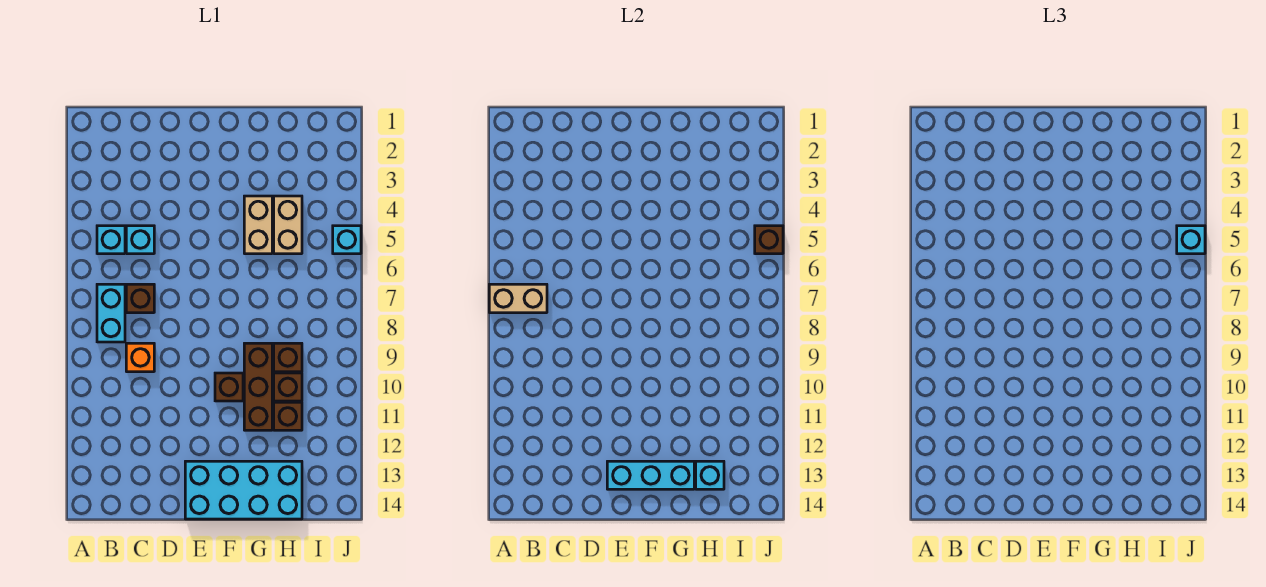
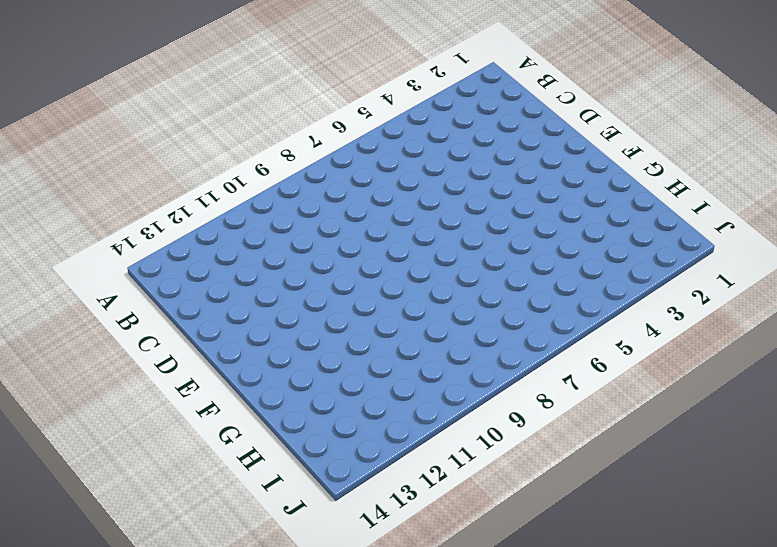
none -> cyan 1x1 brick [97,226,125,254]
none -> cyan 1x2 brick [97,284,125,342]
none -> cyan 1x1 brick [126,226,154,254]

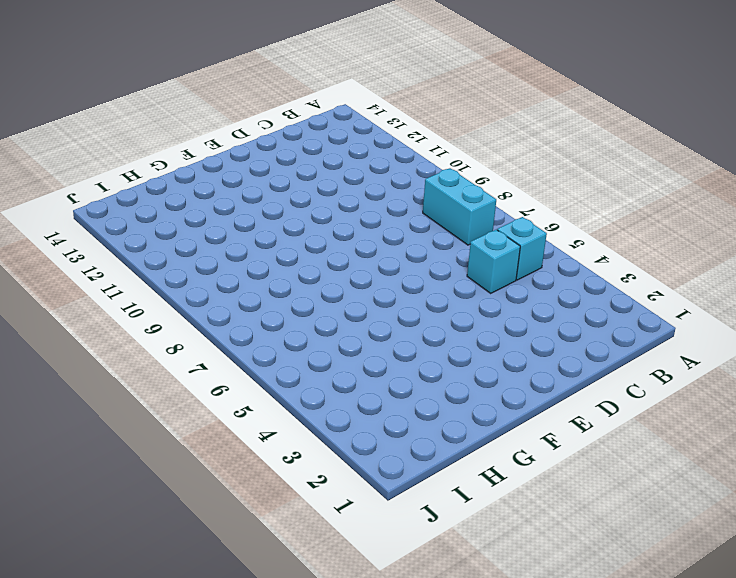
none -> brown 1x1 brick [126,284,154,313]
none -> orange 1x1 brick [126,343,154,372]
none -> cyan 2x4 brick [185,461,302,519]

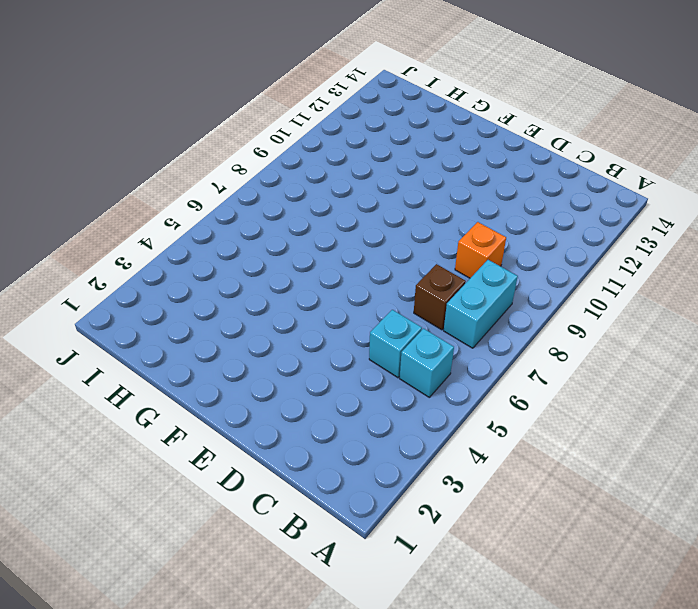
none -> cyan 2x4 brick [185,461,302,519]
none -> brown 1x1 brick [215,373,243,401]
none -> tan 1x2 brick [244,196,272,254]

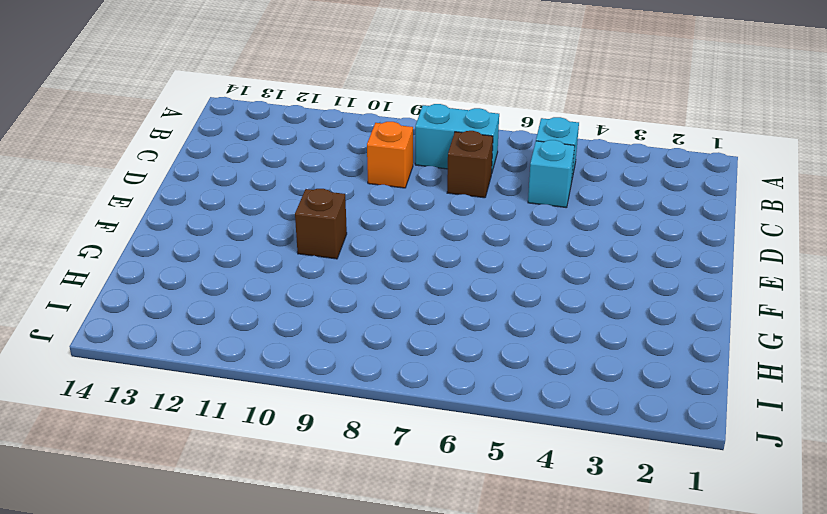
none -> cyan 2x4 brick [185,461,302,519]
none -> tan 1x2 brick [244,196,272,254]
none -> brown 1x3 brick [244,343,272,430]

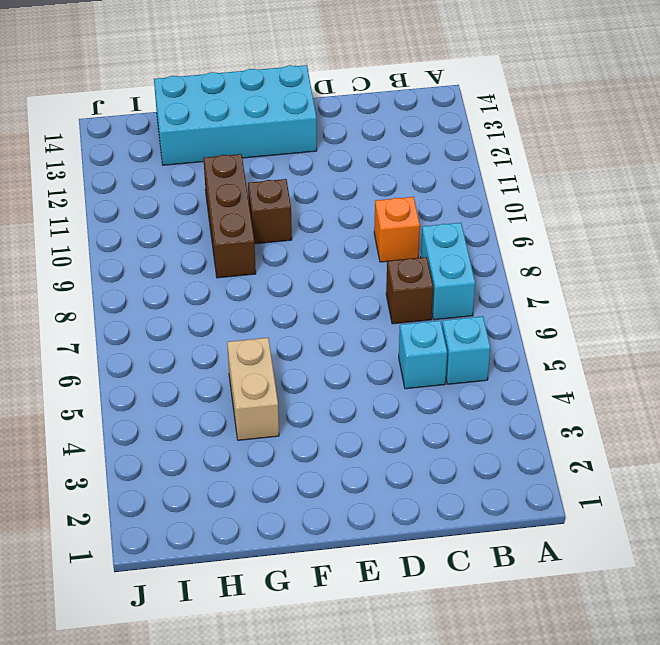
none -> tan 1x2 brick [274,196,302,254]
none -> brown 1x1 brick [274,343,302,372]
none -> brown 1x1 brick [274,373,302,401]

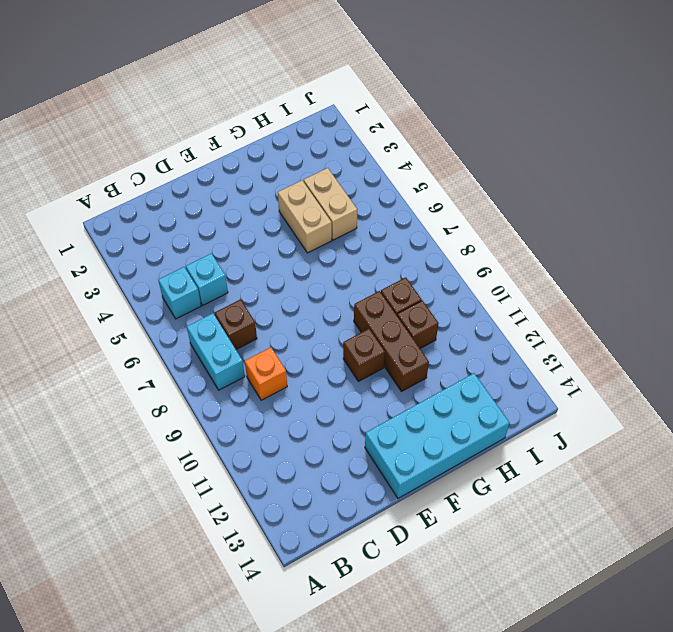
none -> brown 1x1 brick [274,402,302,430]
none -> cyan 1x1 brick [333,226,361,254]
none -> tan 1x2 brick [489,284,547,313]

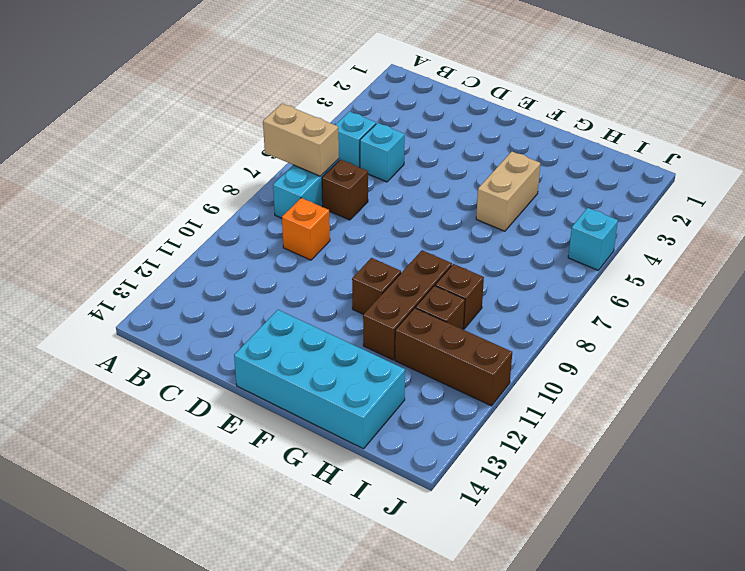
brown 1x3 brick [395,308,512,406] -> brown 1x1 brick [274,402,302,430]
none -> tan 1x2 brick [274,196,302,254]
none -> cyan 1x3 brick [607,461,694,489]
none -> cyan 1x1 brick [696,461,724,489]

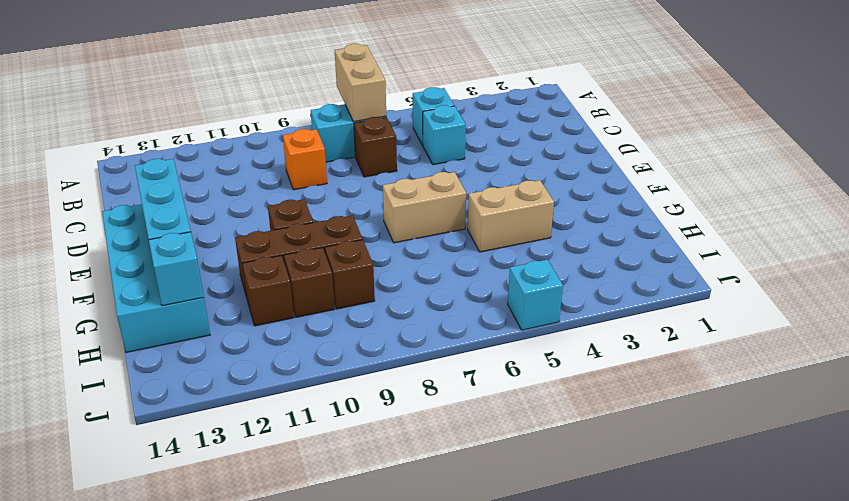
tan 1x2 brick [383,172,466,243] -> tan 1x2 brick moved to [274,196,302,254]
none -> brown 1x1 brick [755,226,783,254]
none -> cyan 1x1 brick [1177,226,1205,254]

